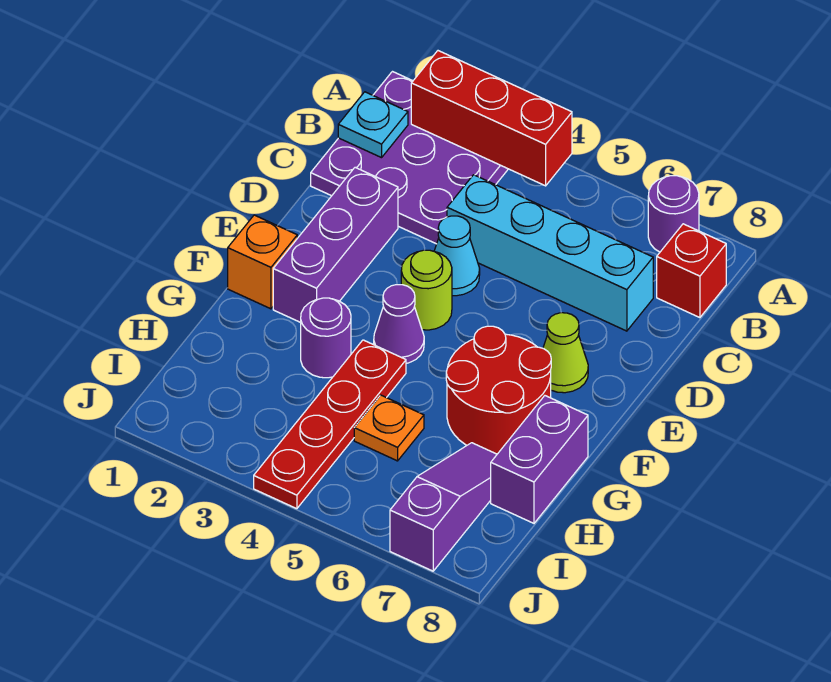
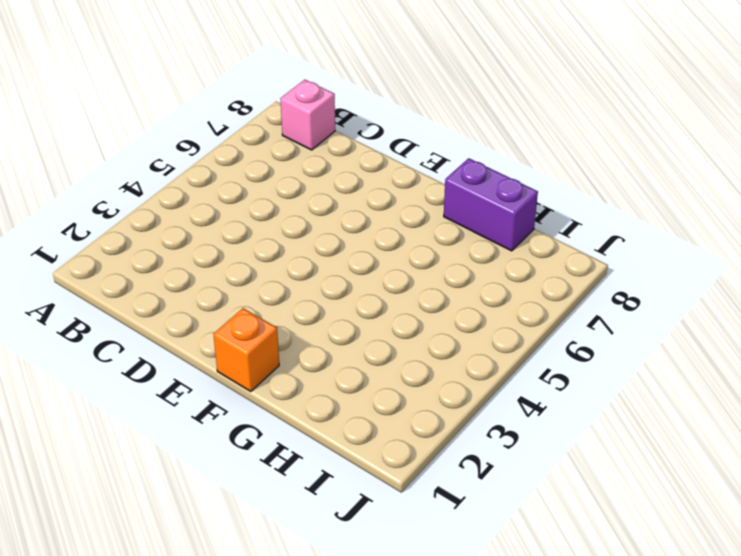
pink 1x1 brick [280,80,335,150] -> red 1x1 brick [657,224,726,318]
none -> purple 3x3 plate [311,72,508,244]
none -> purple 1x1 round brick [648,176,699,252]
none -> cyan 1x4 brick [447,175,653,331]

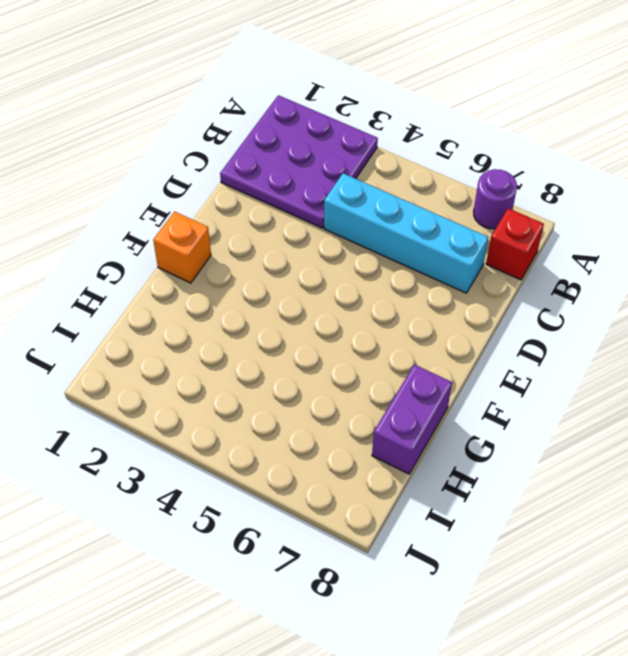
none -> purple 1x3 brick [273,168,398,323]
none -> cyan 1x1 cone [434,216,480,296]
none -> lime 1x1 round brick [401,250,452,330]

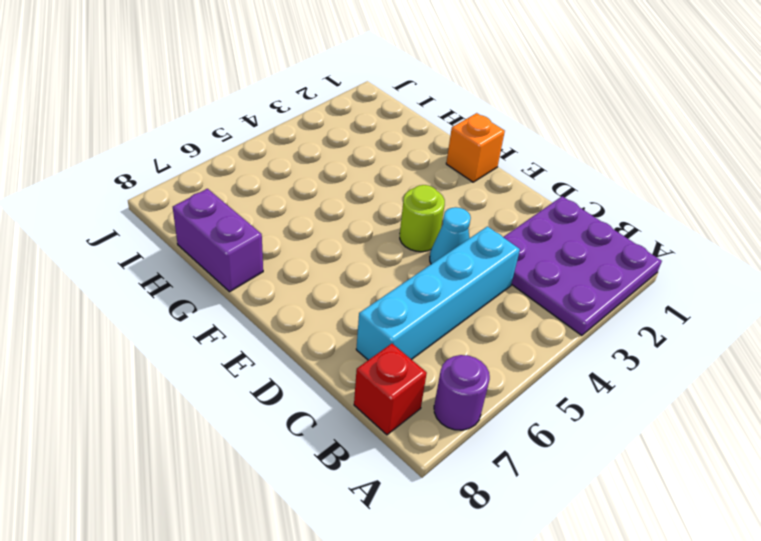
none -> purple 1x3 brick [273,168,398,323]
none -> lime 1x1 cone [543,313,588,393]
none -> purple 1x1 cone [374,285,424,363]

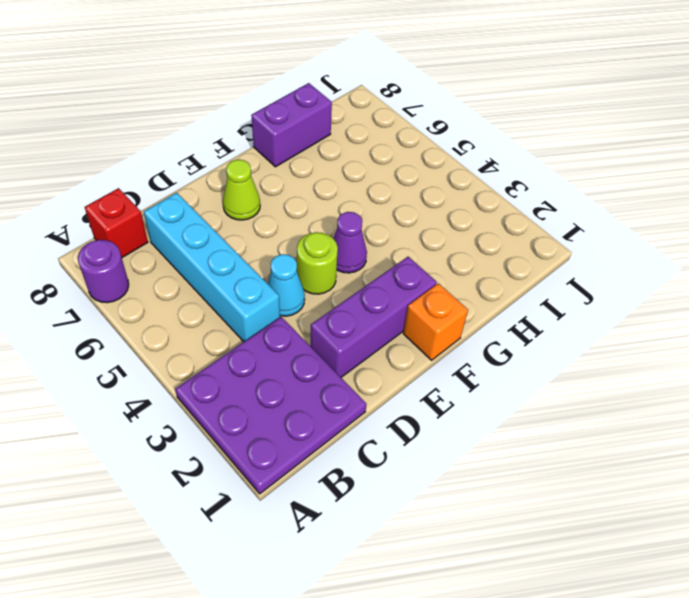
none -> red 2x2 round brick [446,326,551,454]
none -> purple 1x1 round brick [301,298,351,378]
none -> red 1x4 plate [254,340,406,509]

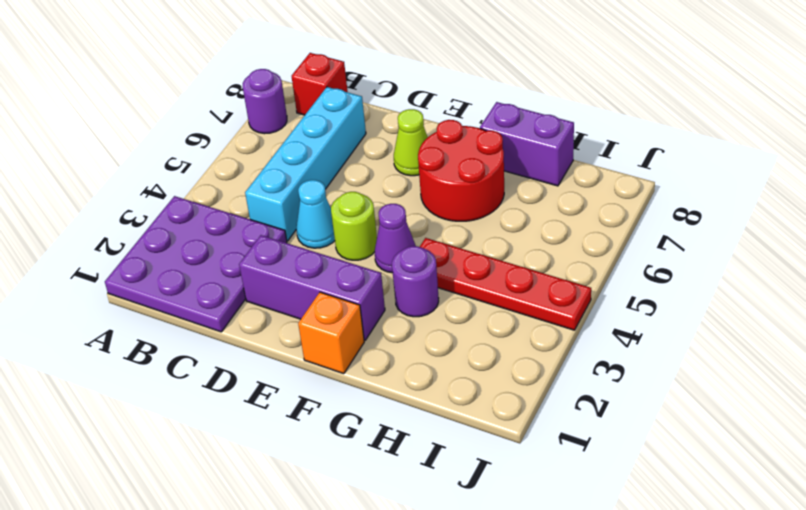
none -> orange 1x1 plate [354,395,424,461]
none -> purple 1x3 slope [390,443,497,571]
none -> red 1x3 brick [411,51,572,186]

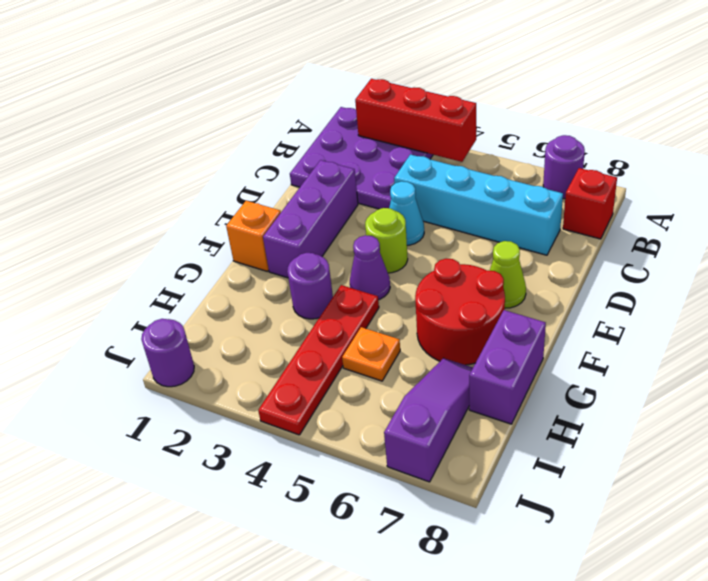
purple 1x1 round brick [141,319,194,387] -> none
none -> cyan 1x1 plate [338,92,408,158]

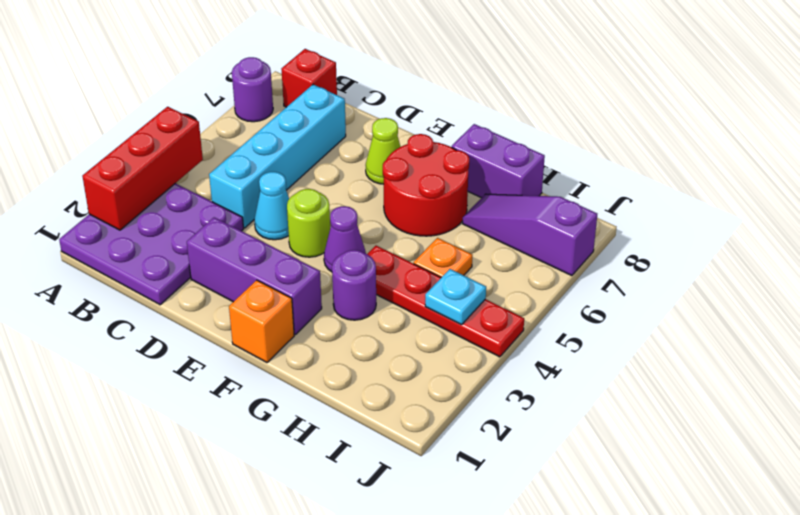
cyan 1x1 plate [425,269,486,325] -> cyan 1x1 plate moved to [338,92,408,158]

